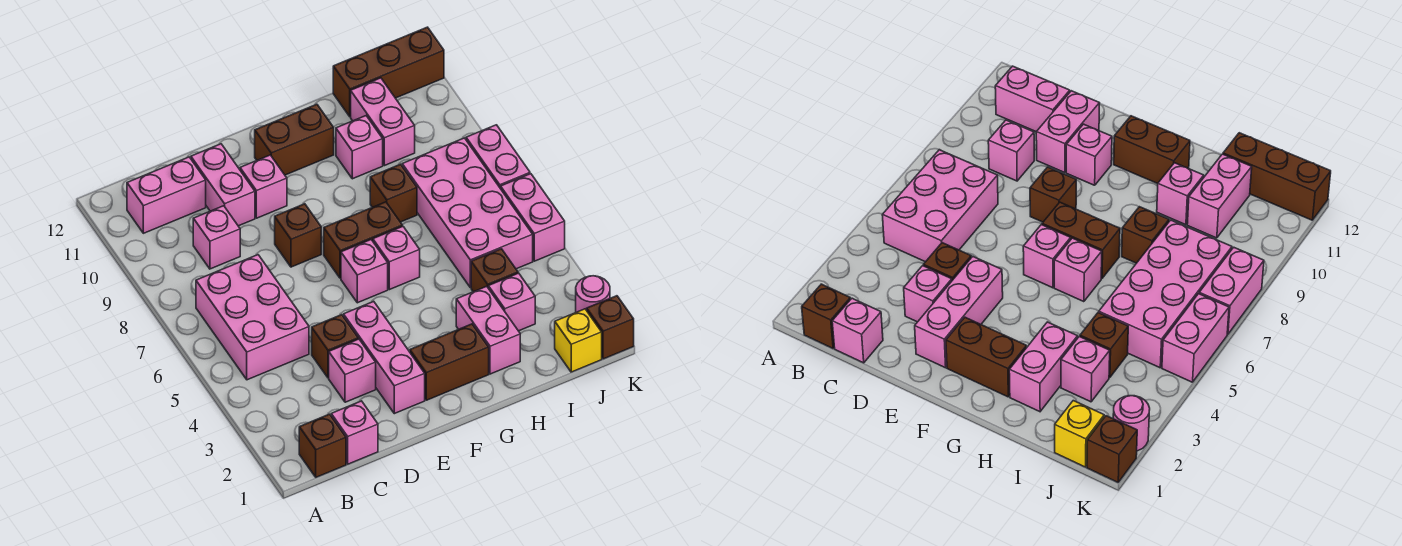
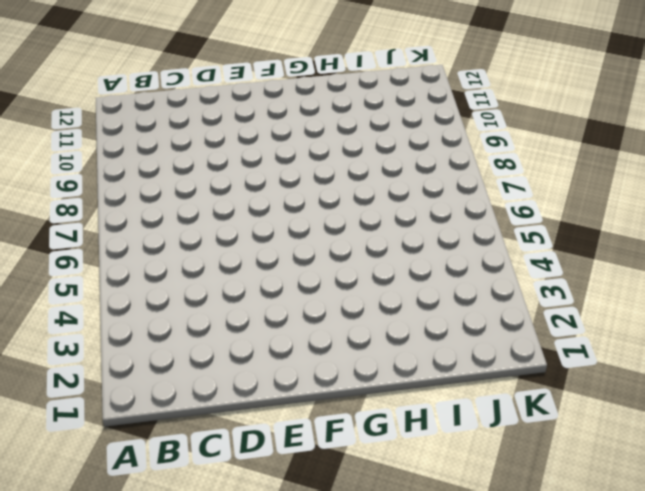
none -> brown 1x1 brick [299,414,346,477]
none -> pink 2x3 brick [196,255,309,380]
none -> pink 1x2 brick [127,157,206,233]

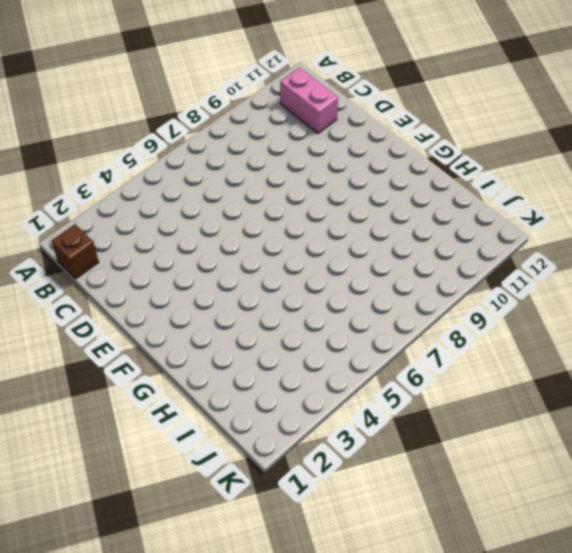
none -> pink 2x3 brick [196,255,309,380]
none -> pink 1x1 brick [331,401,378,464]
none -> pink 1x1 brick [193,206,240,269]

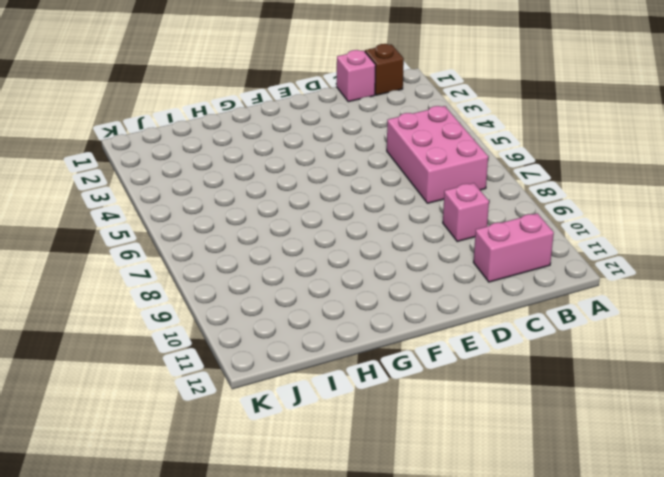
none -> pink 1x1 brick [329,339,376,402]
none -> brown 1x1 brick [312,315,358,378]
none -> pink 1x2 brick [191,144,255,226]

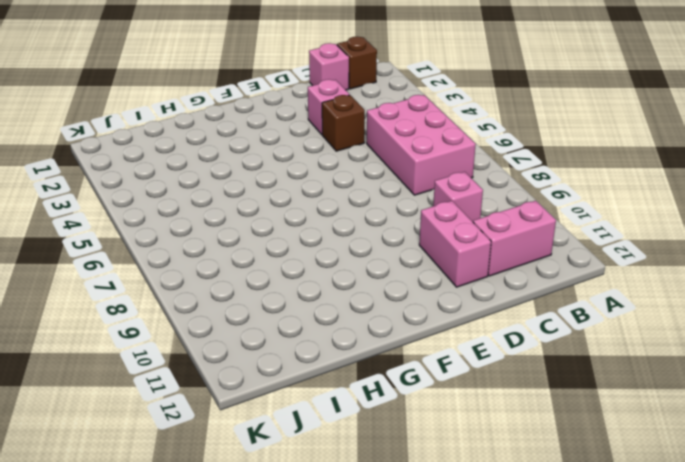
none -> pink 1x3 brick [343,301,425,414]
none -> brown 1x1 brick [275,204,321,267]
none -> pink 1x1 brick [240,155,287,218]

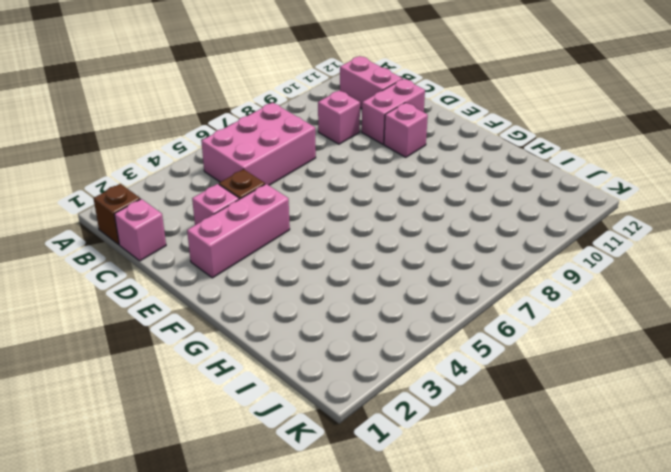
none -> brown 1x1 brick [275,204,321,267]
none -> brown 1x2 brick [410,324,489,400]
none -> pink 1x1 brick [341,240,388,303]

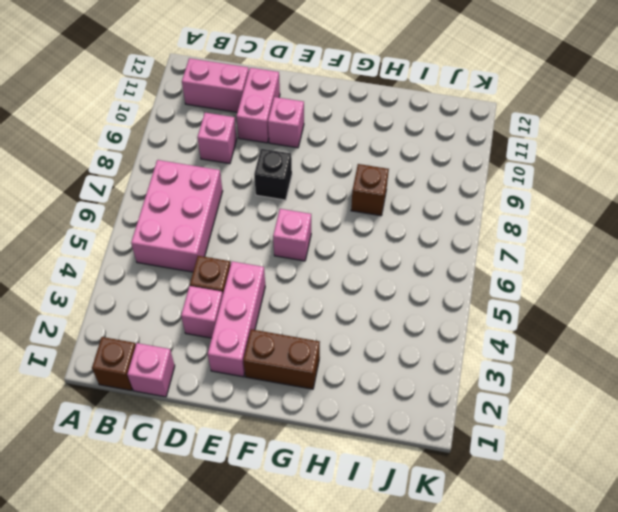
black 1x1 brick [254,149,292,200] -> brown 1x1 brick [275,204,321,267]
none -> brown 1x2 brick [324,202,402,278]
none -> brown 1x2 brick [255,104,334,175]
none -> pink 1x1 brick [373,226,420,290]

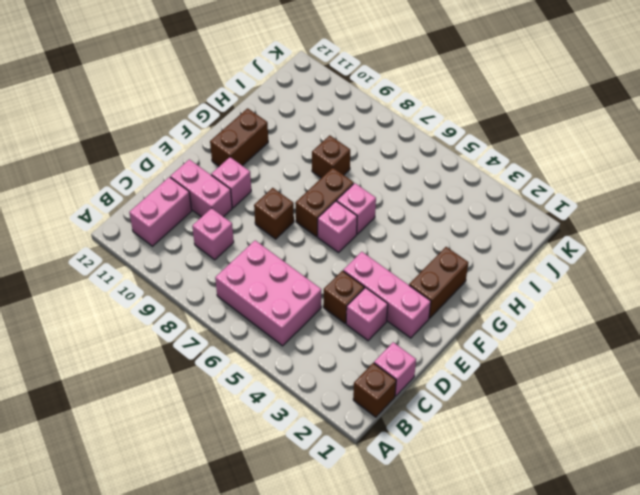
none -> pink 1x2 brick [456,286,520,374]
none -> pink 1x1 brick [336,116,383,179]
none -> pink 1x1 brick [488,273,535,331]

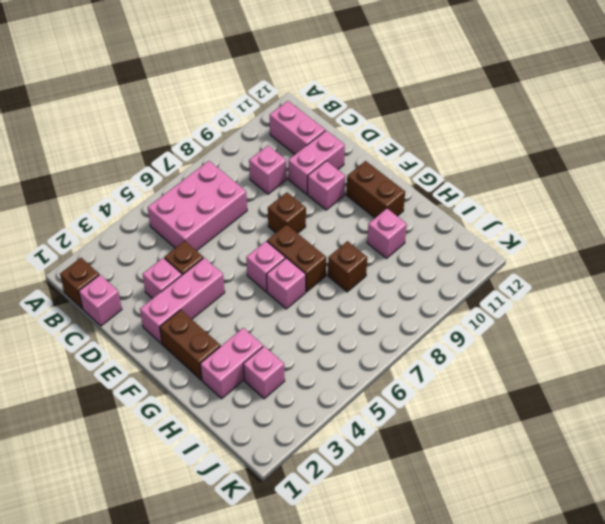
none -> brown 1x1 brick [471,249,518,292]
none -> pink 2x4 brick [402,138,533,288]
none -> pink 1x2 brick [351,78,415,166]

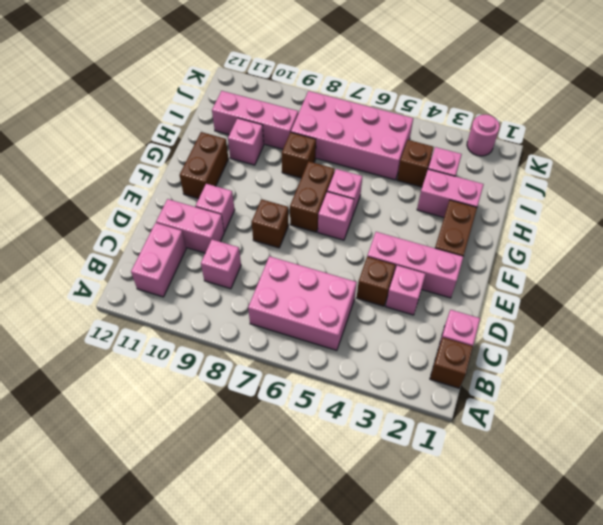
pink 1x3 brick [212,91,298,149] -> pink 1x2 brick [351,78,415,166]
none -> brown 1x3 brick [333,27,444,117]
none -> yellow 1x1 brick [555,309,602,372]
none -> brown 1x1 brick [587,296,634,359]

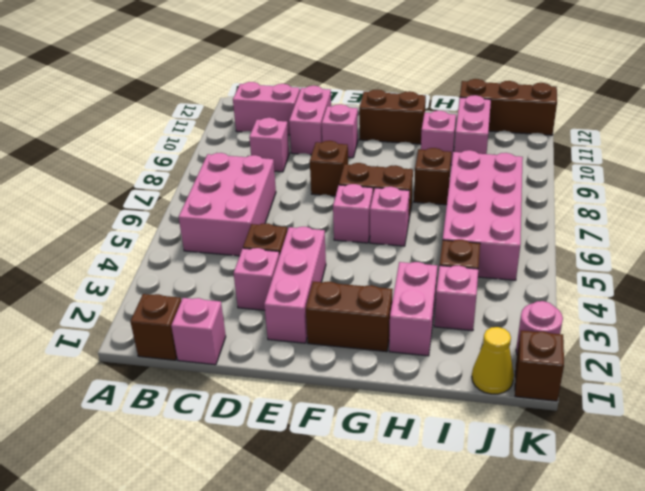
yellow 1x1 cone [472,327,514,394] -> yellow 1x1 brick [555,309,602,372]
none -> pink 1x2 brick [501,174,565,261]
none -> pink 1x2 brick [466,125,530,189]

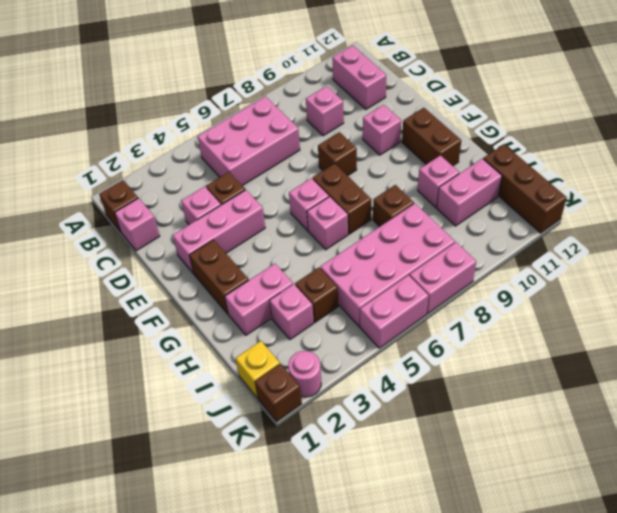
none -> pink 1x2 brick [191,144,255,226]

